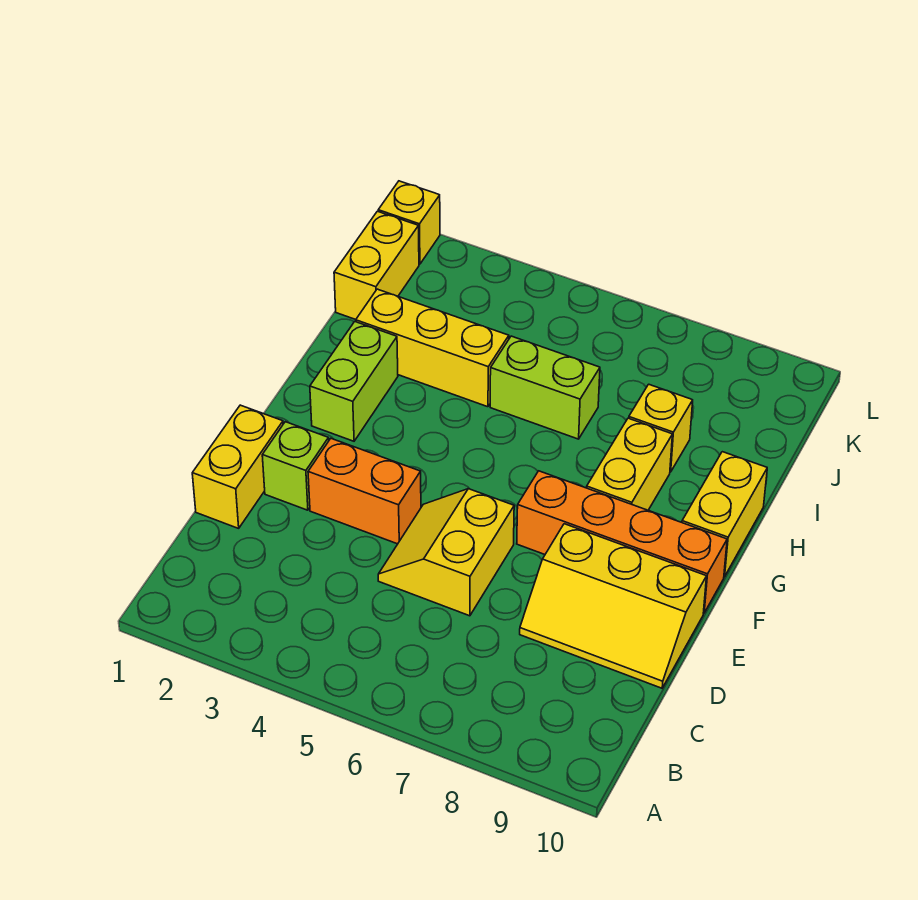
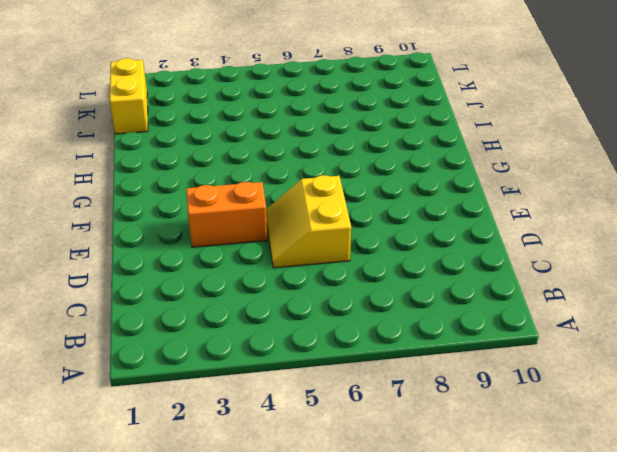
none -> yellow 1x2 brick [192,405,283,528]
none -> yellow 2x3 slope [520,524,706,688]
none -> lime 1x1 brick [262,422,329,510]

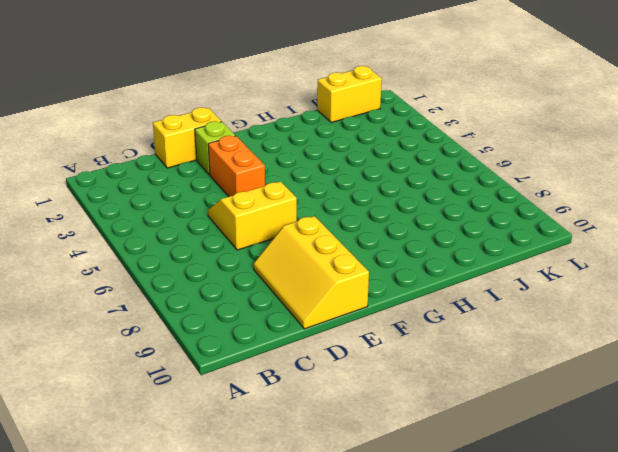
none -> orange 1x4 brick [517,471,727,613]
none -> lime 1x2 brick [310,322,398,441]
none -> yellow 1x2 brick [587,418,672,510]

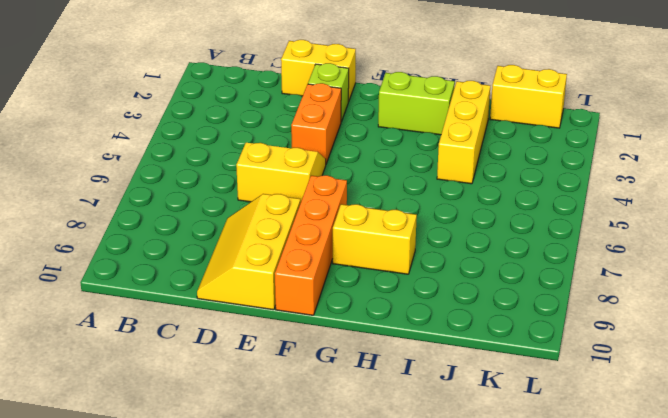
none -> yellow 1x2 brick [682,452,767,577]
none -> lime 1x2 brick [490,336,600,439]
none -> yellow 1x1 brick [629,384,693,472]

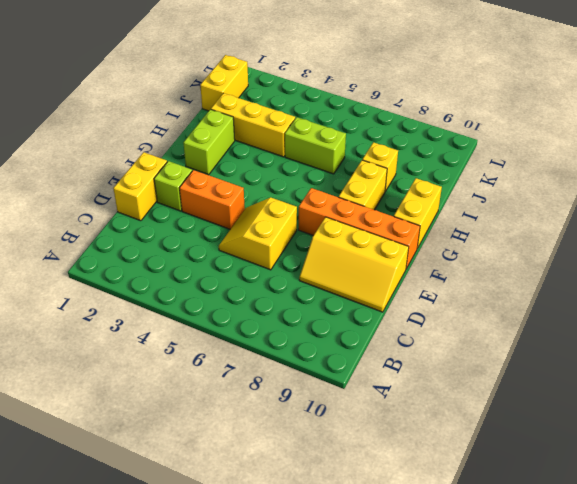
none -> yellow 1x1 brick [378,181,440,264]

